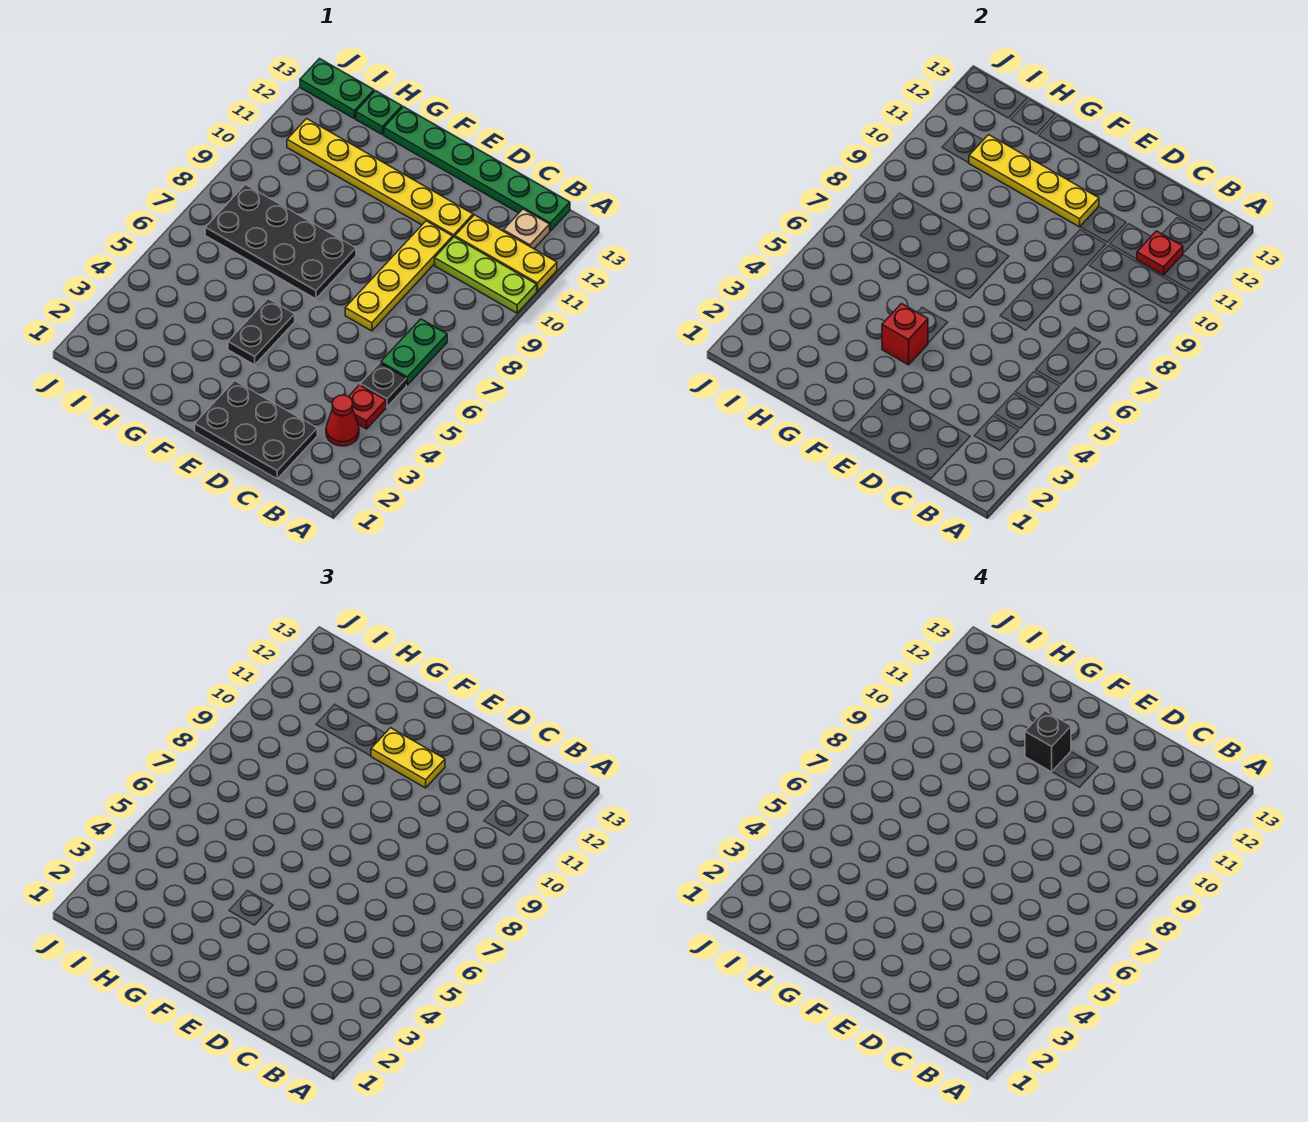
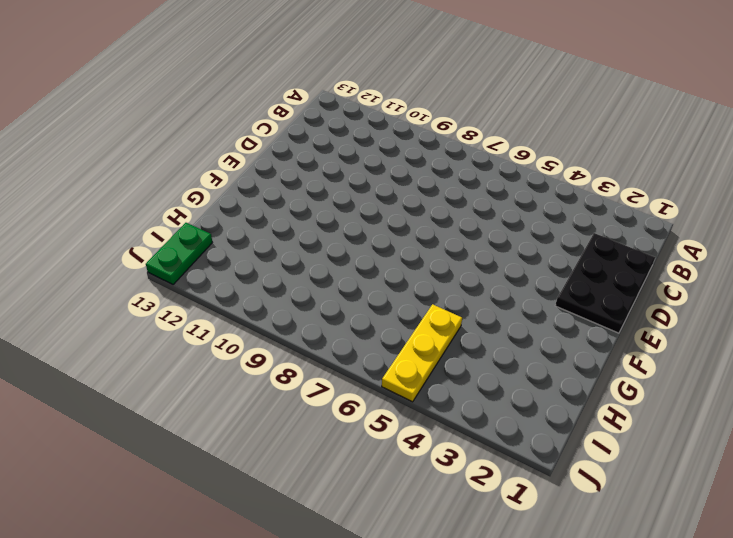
yellow 1x3 plate [382,304,462,402] -> yellow 1x3 plate moved to [455,215,557,291]
none -> lime 1x3 plate [435,237,537,313]
none -> red 1x1 cone [326,395,359,446]
none -> red 1x1 plate [349,385,386,429]

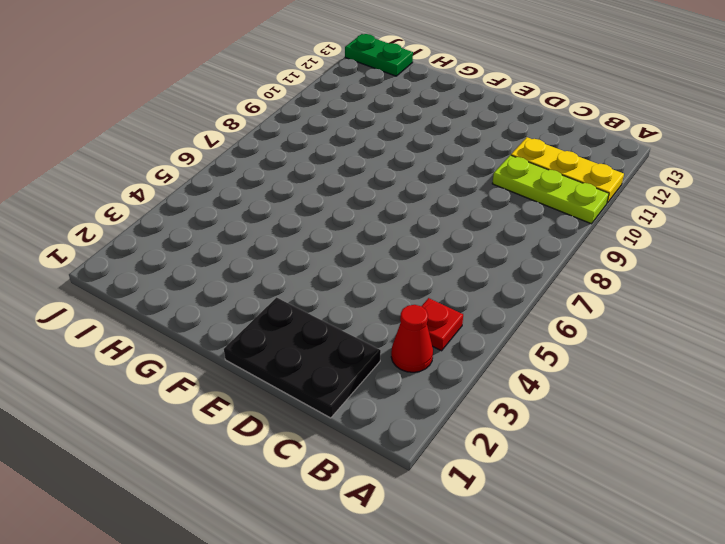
none -> black 1x1 plate [360,363,406,407]
none -> green 1x2 plate [381,319,447,385]
none -> tan 1x1 plate [503,209,550,249]

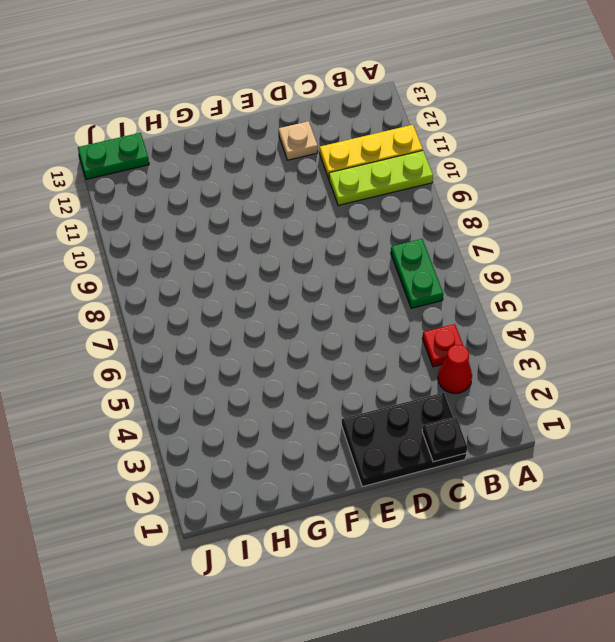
black 1x1 plate [422,417,467,462] -> black 1x1 plate moved to [360,363,406,407]
tan 1x1 plate [279,121,318,160] -> tan 1x1 plate moved to [503,209,550,249]
none -> green 1x6 plate [384,107,570,231]
none -> yellow 1x4 plate [345,221,453,331]
none -> yellow 1x6 plate [287,119,473,237]

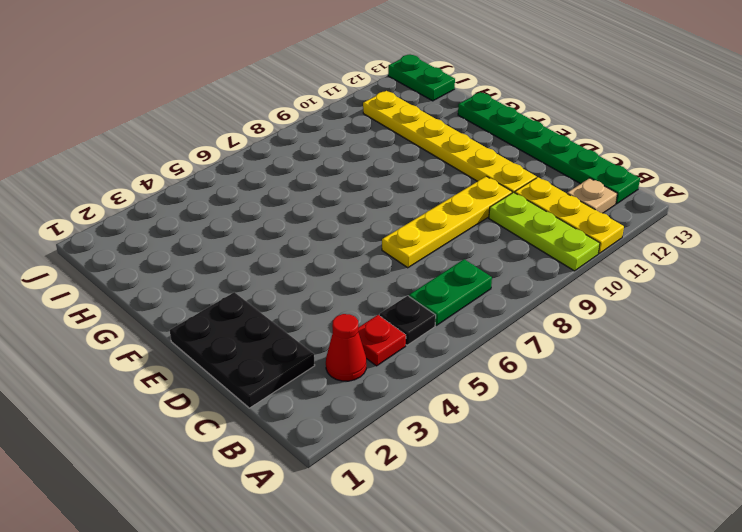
none -> black 1x2 plate [228,299,295,365]
none -> black 2x4 plate [205,185,356,299]
none -> green 1x1 plate [356,91,402,135]

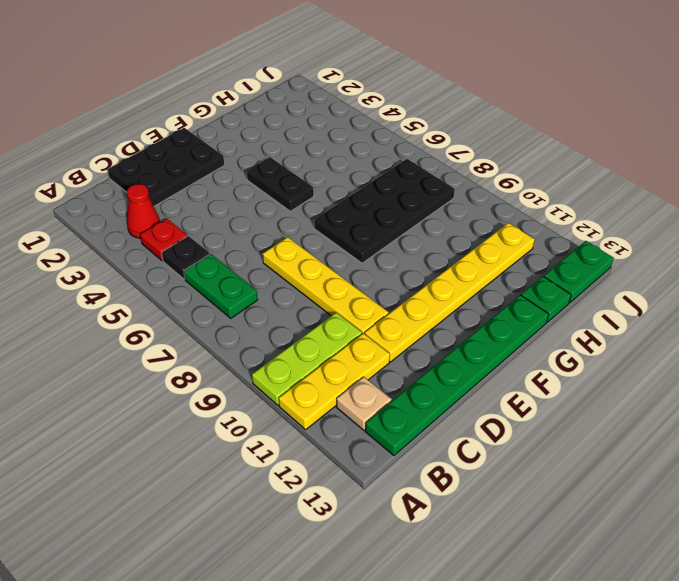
none -> red 1x1 plate [1137,231,1183,275]
none -> yellow 1x4 plate [969,135,1099,227]
none -> red 1x1 brick [882,304,928,365]

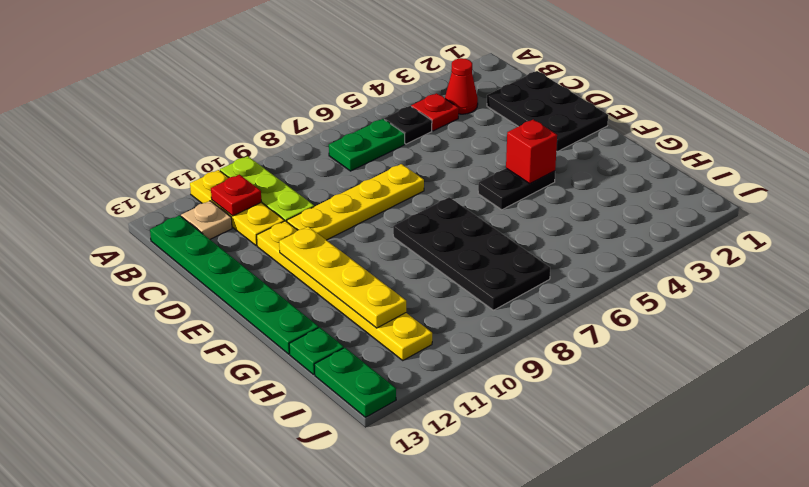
none -> yellow 1x2 plate [371,728,445,788]
none -> black 1x1 brick [1025,711,1071,772]

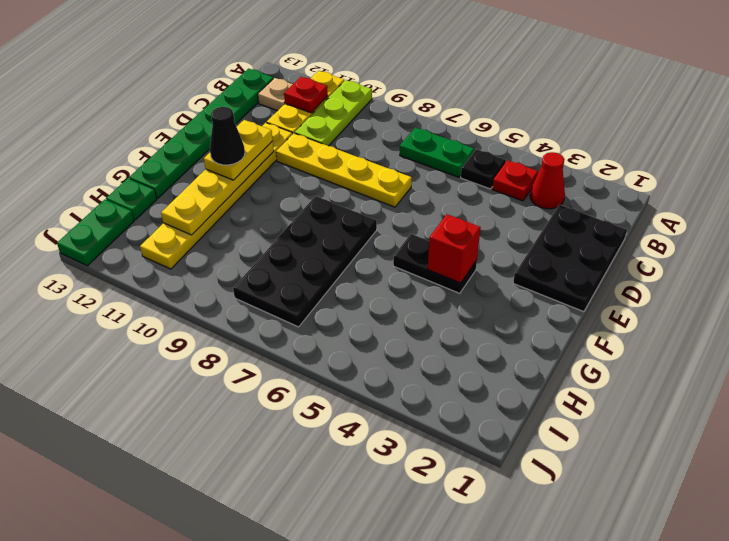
black 1x1 cone [210,107,245,165] -> black 1x1 brick [1025,711,1071,772]

